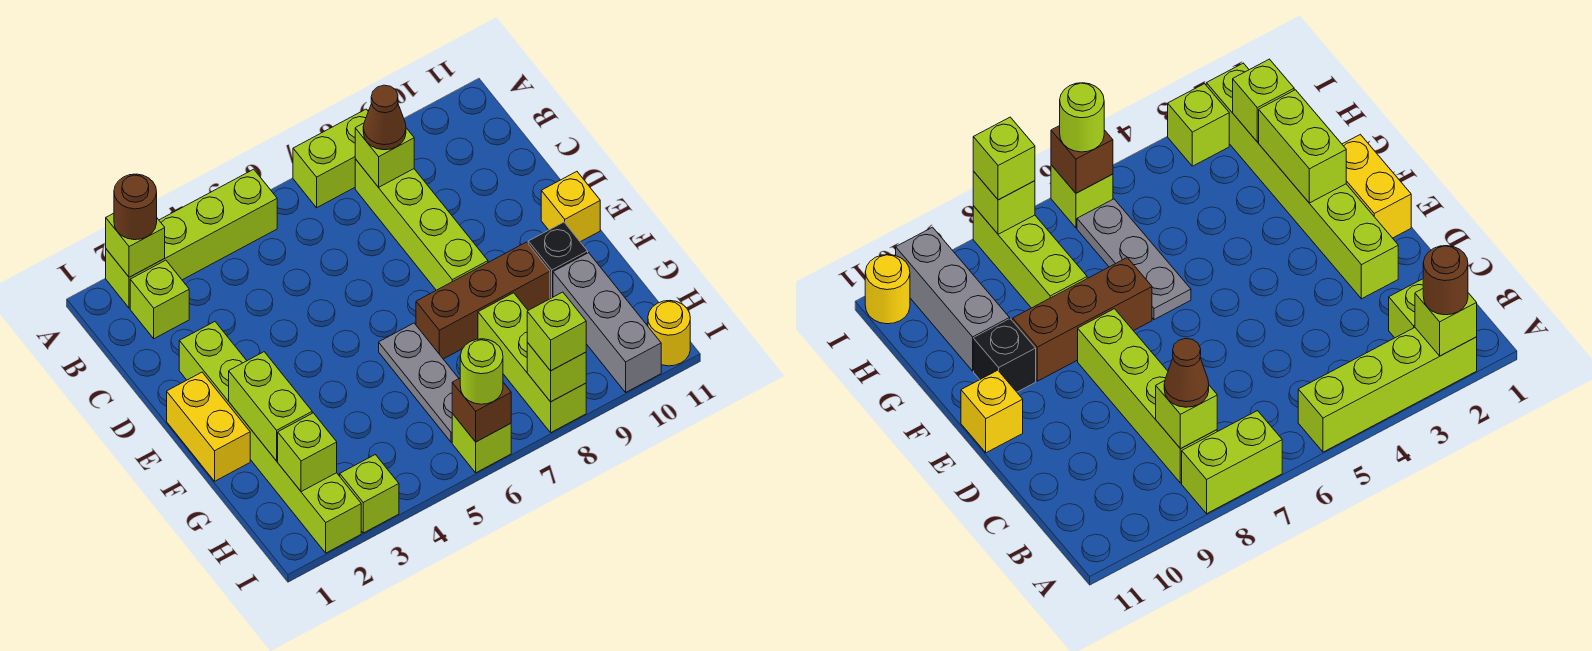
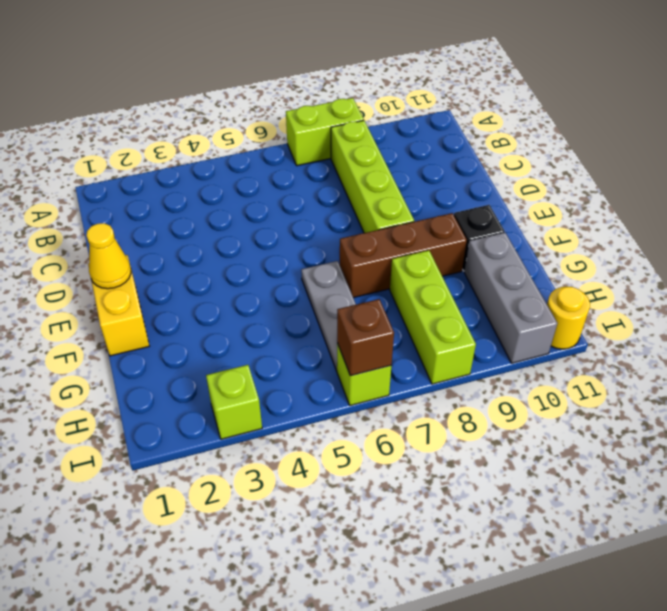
yellow 1x1 cone [86,223,131,289] -> none
none -> lime 1x4 brick [106,169,277,308]
none -> lime 1x1 brick [130,260,189,339]
none -> lime 1x6 brick [179,322,361,553]

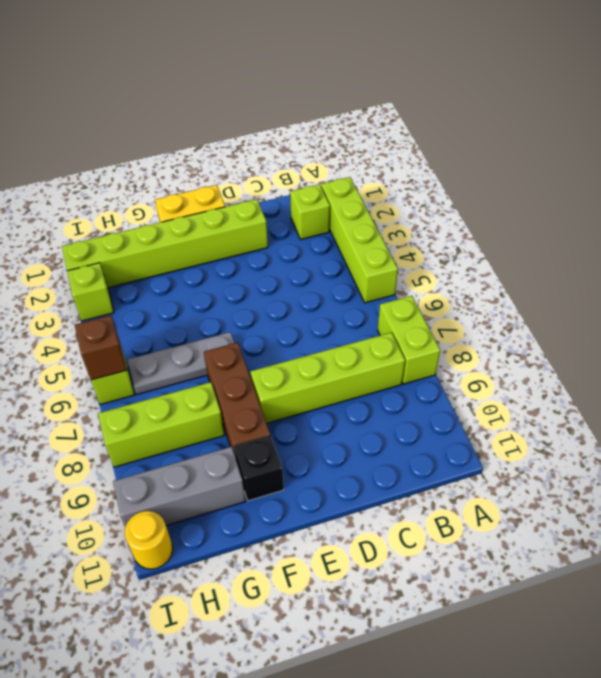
none -> yellow 1x1 brick [541,172,600,242]
none -> lime 1x1 brick [106,213,165,277]
none -> lime 1x1 brick [355,123,414,187]

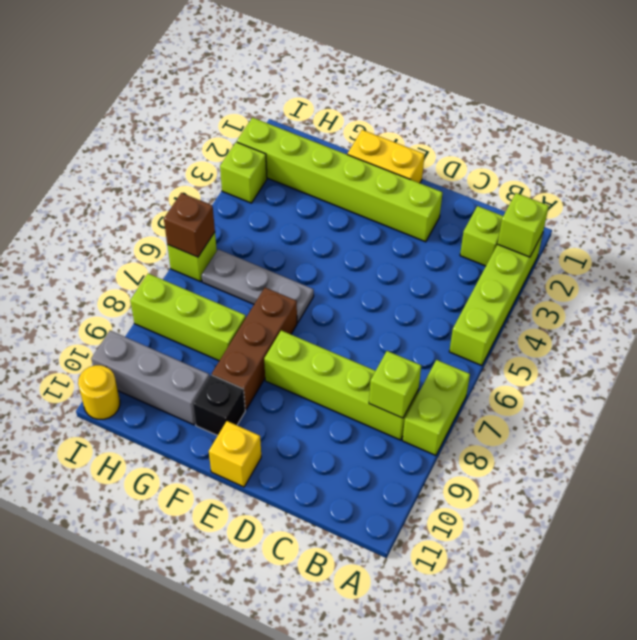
none -> lime 1x2 brick [229,352,312,461]
none -> lime 1x1 brick [278,413,337,492]
none -> lime 1x1 brick [527,343,586,402]

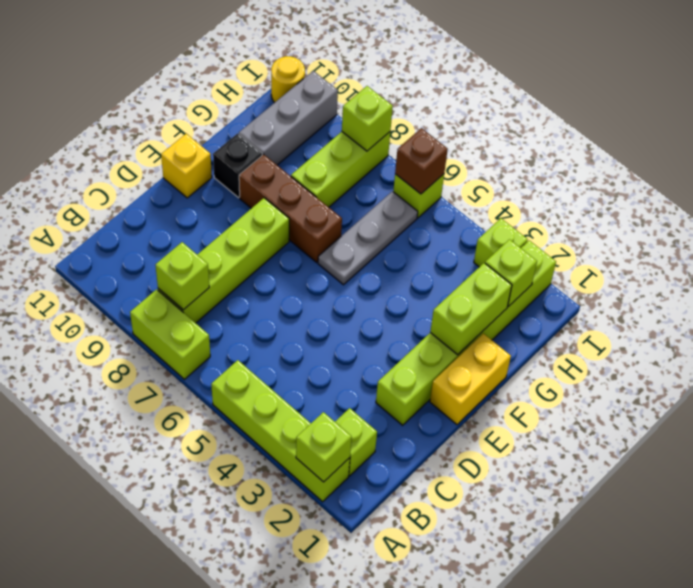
none -> brown 1x1 round brick [114,174,157,240]
none -> brown 1x1 cone [363,85,406,150]
none -> lime 1x1 round brick [460,339,503,404]

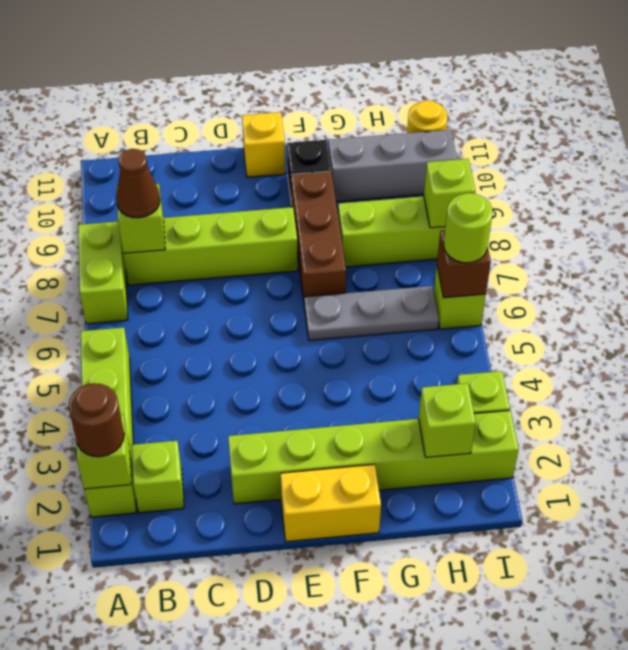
none -> lime 1x2 brick [229,352,312,461]
none -> lime 1x1 brick [527,292,586,371]

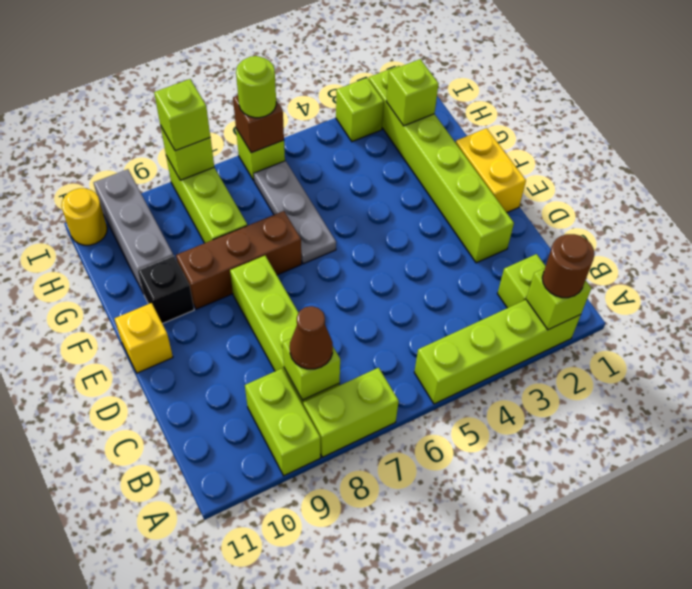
lime 1x2 brick [245,369,320,476] -> lime 1x2 brick moved to [229,352,312,461]

